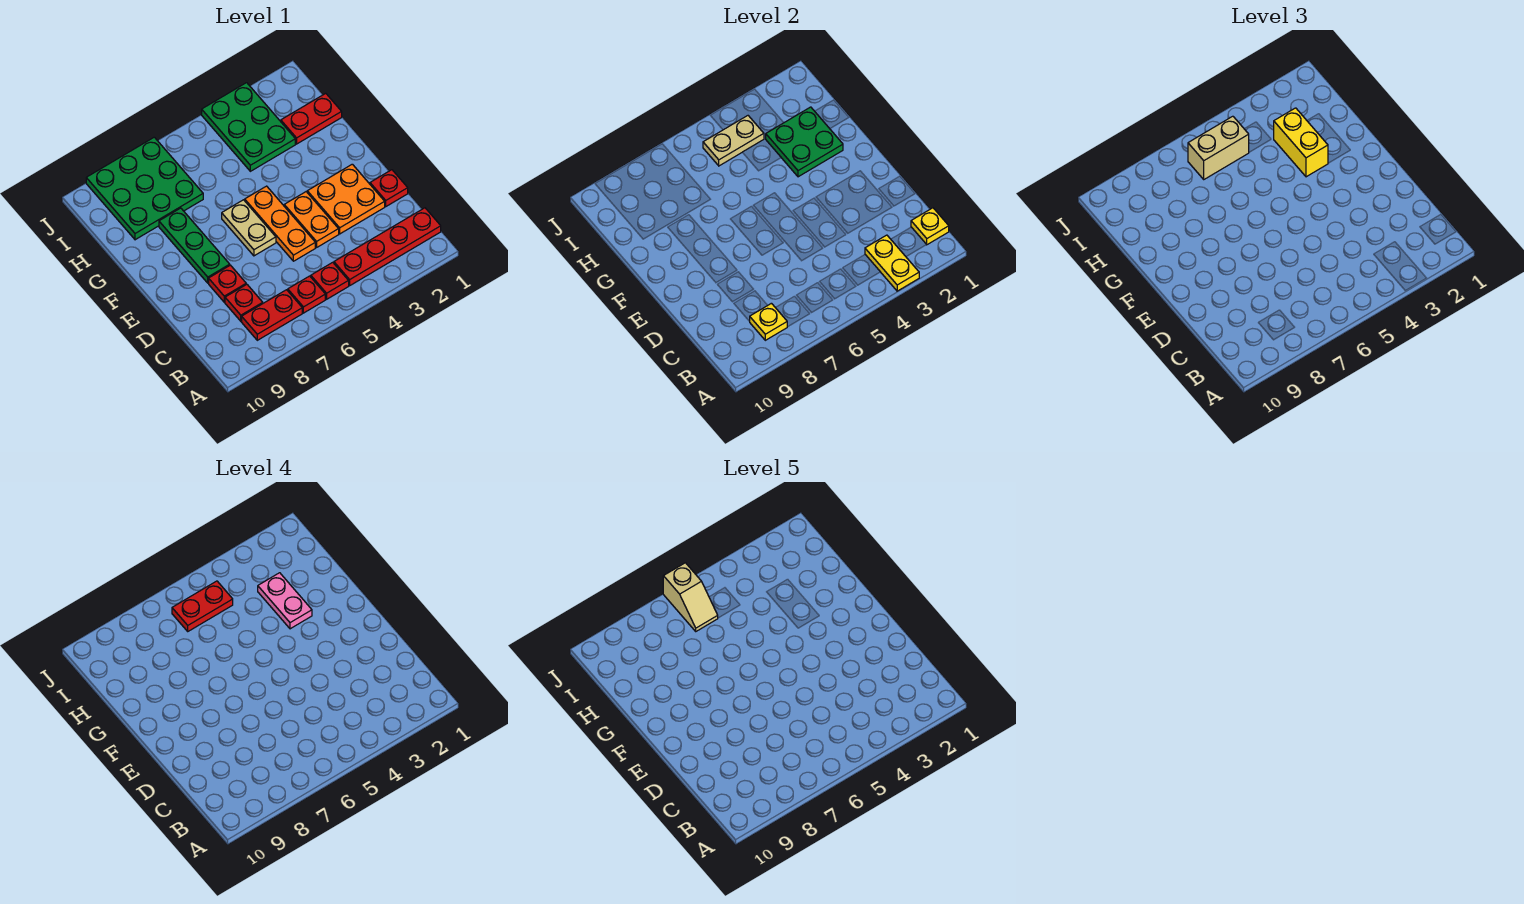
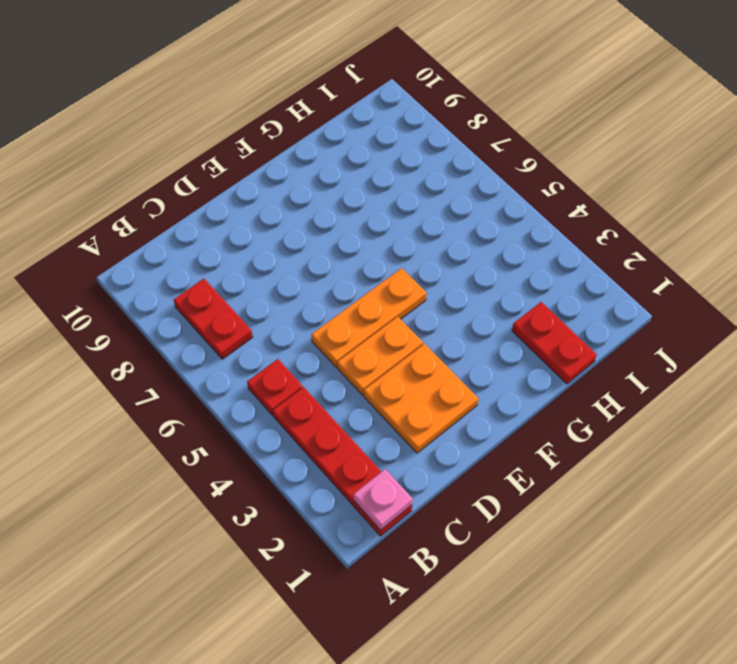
pink 1x1 plate [353,469,413,530] -> yellow 1x1 plate [911,208,949,245]
none -> red 1x1 plate [288,276,325,313]
none -> red 1x1 plate [225,284,263,321]
none -> red 1x1 plate [370,170,408,206]

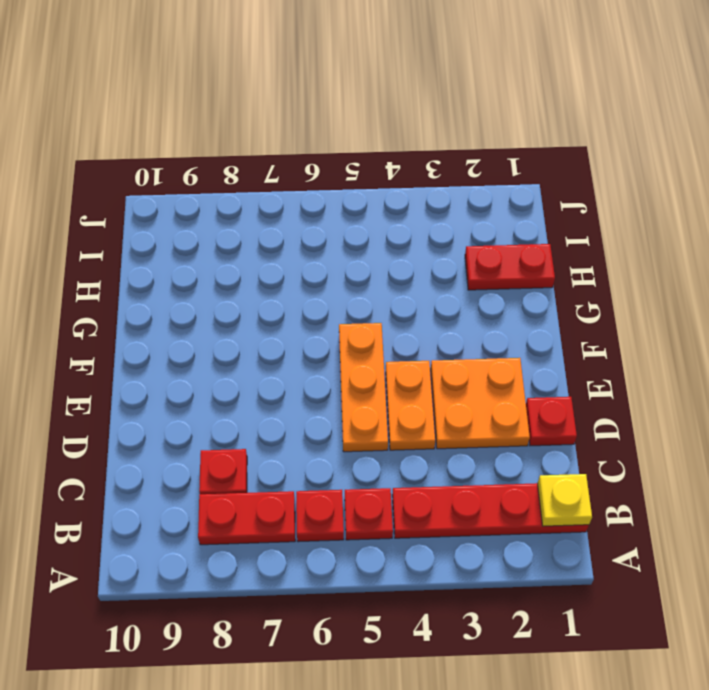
none -> red 1x1 plate [209,265,246,302]
none -> tan 1x2 plate [222,200,276,256]
none -> green 1x3 plate [159,208,230,283]

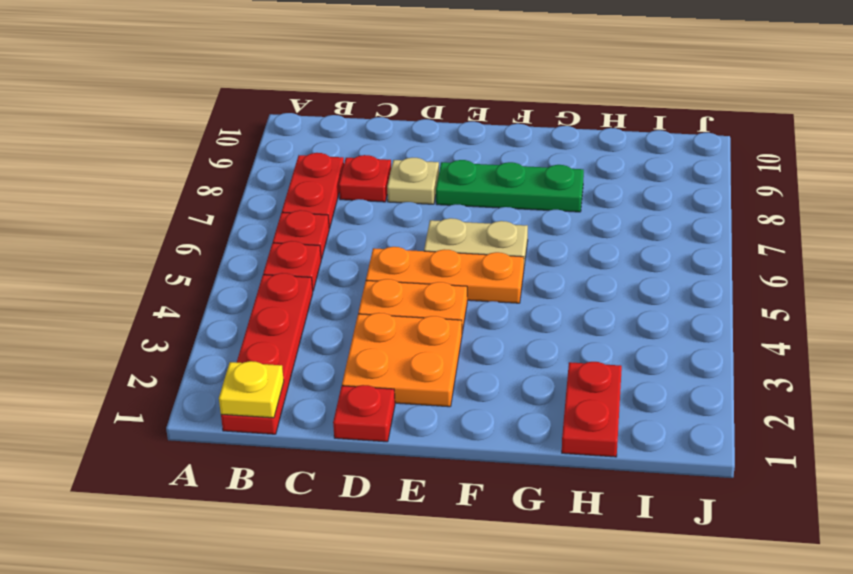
tan 1x1 plate [387,158,439,204] -> red 1x1 plate [209,265,246,302]
none -> green 2x3 plate [202,83,295,171]
none -> green 3x3 plate [86,137,203,240]
none -> yellow 1x2 plate [865,235,919,291]

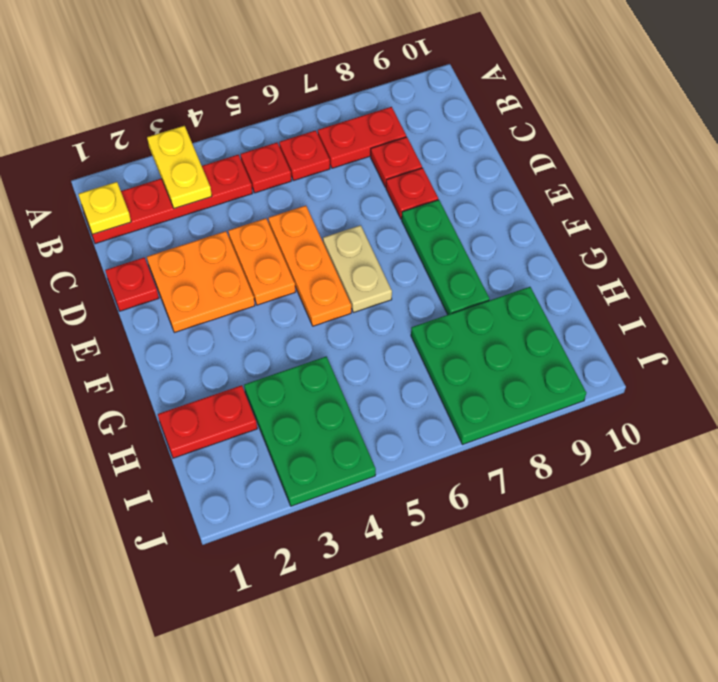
none -> yellow 1x1 plate [750,303,787,340]
none -> green 2x2 plate [766,107,843,177]
none -> tan 1x2 plate [703,116,764,166]

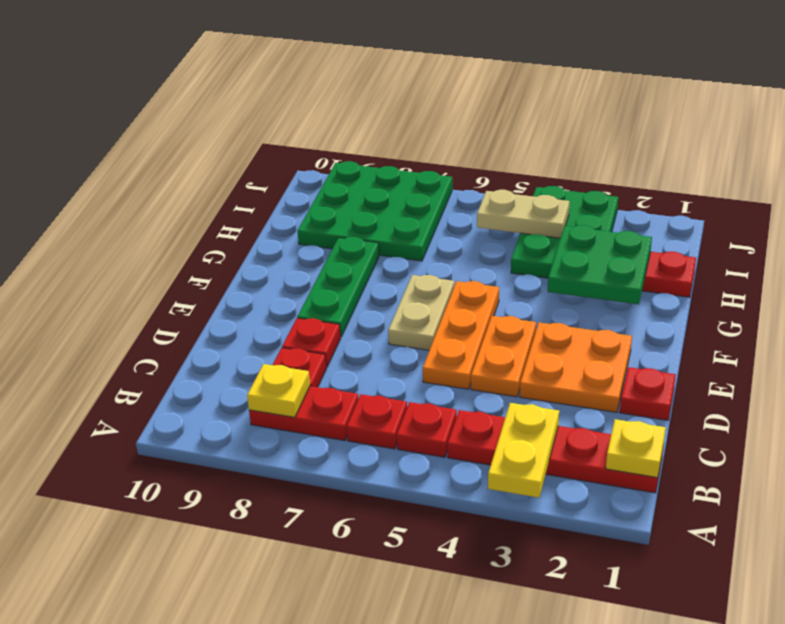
none -> yellow 1x2 brick [1274,108,1328,177]
none -> tan 1x2 brick [1188,116,1249,179]
none -> pink 1x2 plate [258,573,312,629]

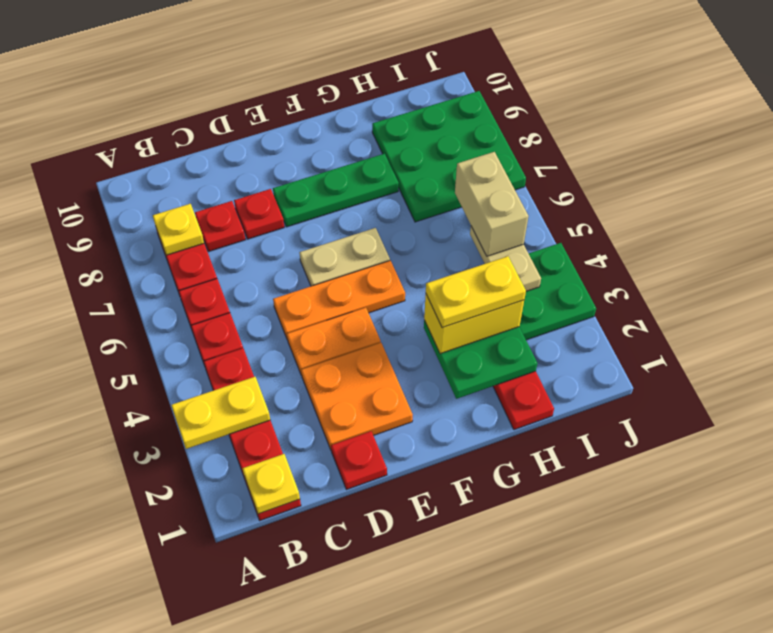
yellow 1x2 plate [426,256,526,328] -> pink 1x2 plate [258,573,312,629]
none -> red 1x2 plate [172,581,233,631]
none -> tan 1x2 slope [663,563,718,631]

